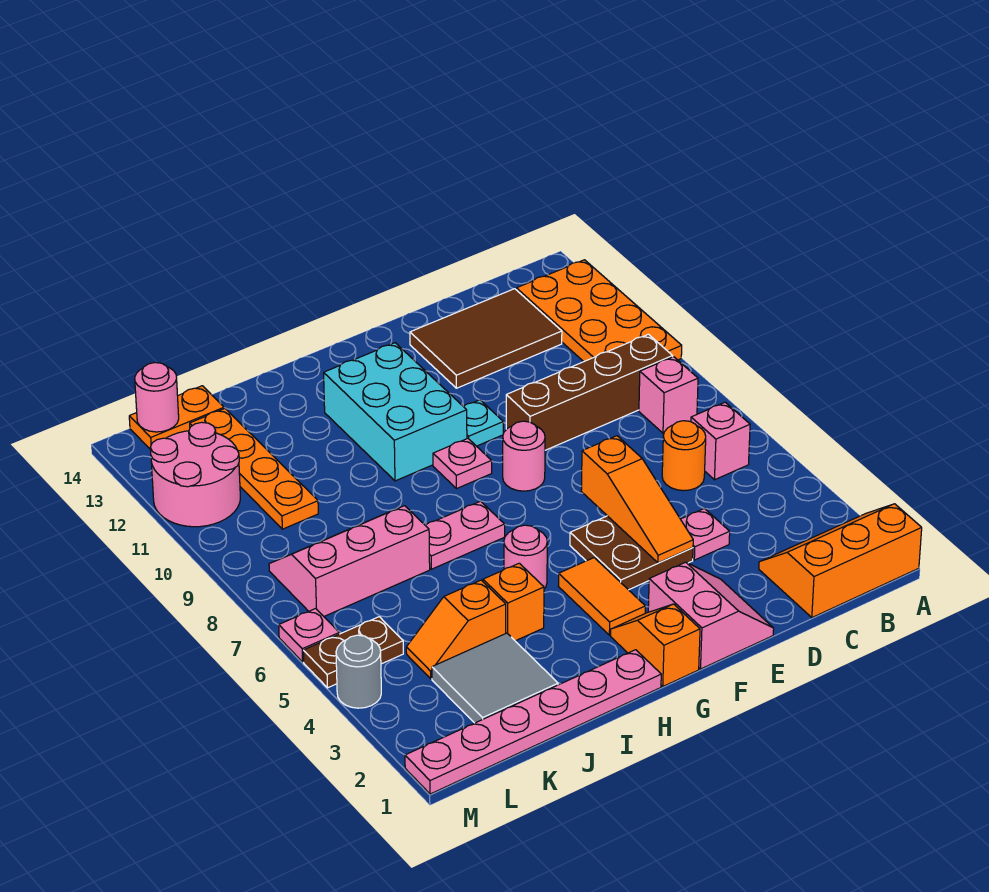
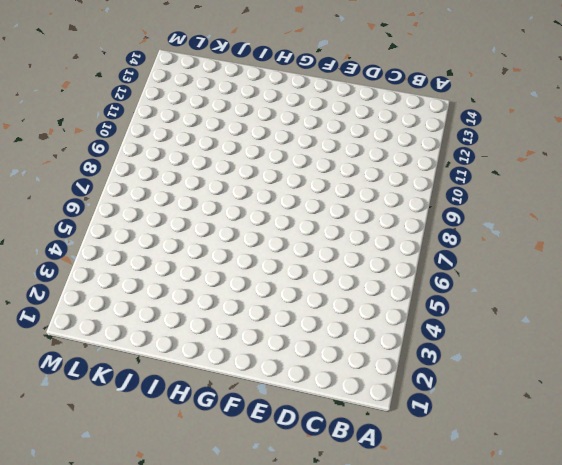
none -> orange 2x3 slope [759,504,922,618]
none -> orange 2x4 plate [516,260,682,362]
none -> pink 1x1 brick [691,402,750,480]
none -> pink 1x1 brick [639,357,698,433]

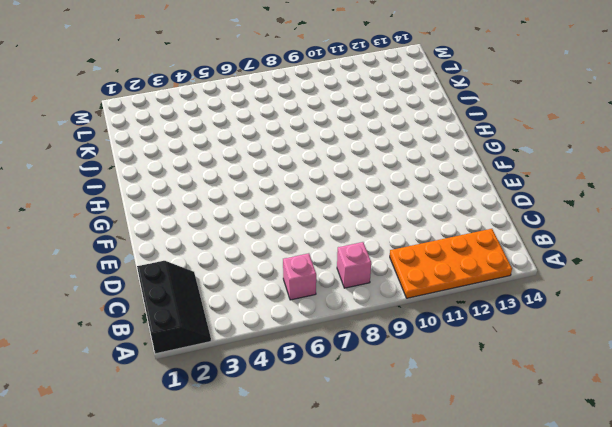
black 2x3 slope [137,261,211,354] -> orange 2x3 slope [759,504,922,618]
none -> brown 1x4 brick [506,334,673,450]
none -> orange 1x1 round brick [662,421,706,491]
none -> brown 2x3 tile [410,289,562,388]
none -> pink 1x1 plate [681,508,730,560]

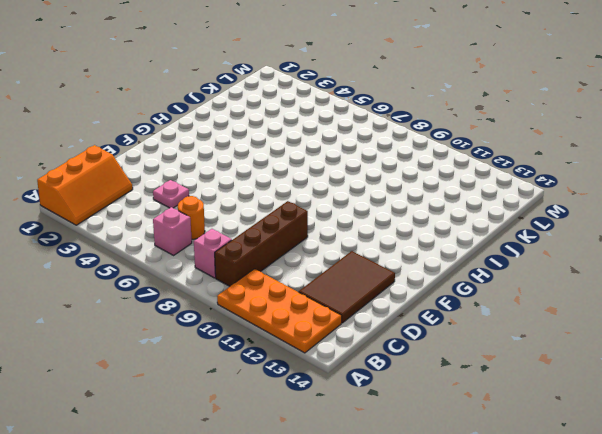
none -> pink 2x2 slope [648,562,774,669]
none -> brown 2x2 plate [570,516,693,590]
none -> pink 1x1 round brick [503,421,545,491]
none -> cyan 1x1 plate [463,400,503,446]

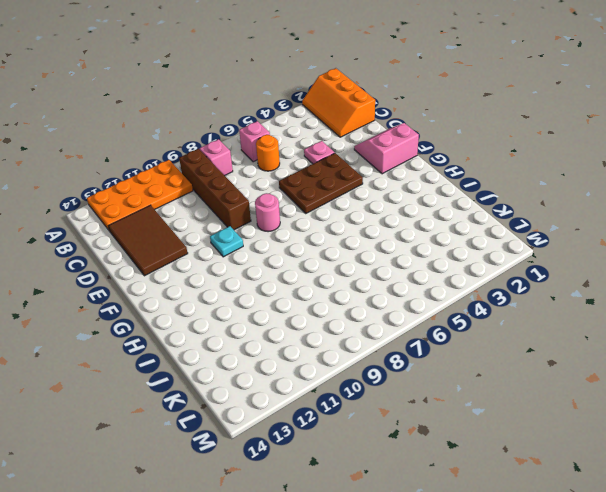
brown 2x3 plate [279,153,363,213] -> brown 2x2 plate [570,516,693,590]
none -> orange 1x2 slope [611,604,700,686]
none -> orange 1x2 tile [558,558,645,635]
none -> pink 1x1 plate [433,438,492,489]
none -> cyan 2x3 brick [324,343,467,481]

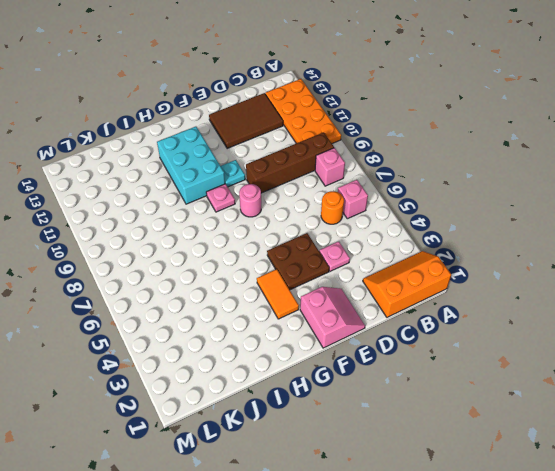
none -> orange 1x2 slope [611,604,700,686]
none -> pink 1x6 plate [405,650,661,794]
none -> pink 1x1 round brick [504,525,547,589]
none -> pink 1x2 plate [425,501,505,569]

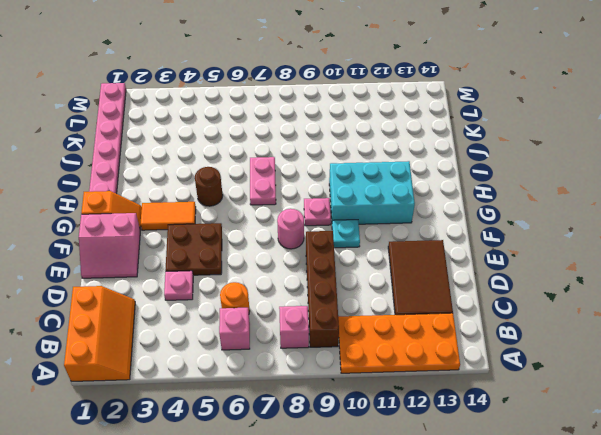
brown 1x1 round brick [195,167,223,206] -> pink 1x1 round brick [504,525,547,589]
none -> orange 1x1 brick [483,563,544,641]
none -> grey 2x2 tile [432,633,558,723]
none -> orange 1x2 slope [406,580,506,679]
none -> pink 2x3 slope [269,506,430,616]

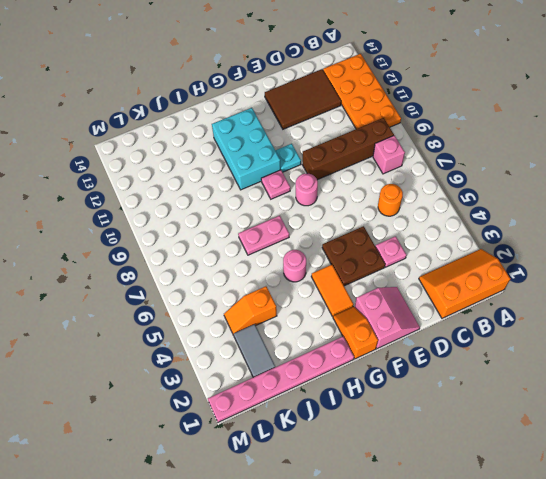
grey 1x2 tile [234,324,275,377] -> grey 2x2 tile [432,633,558,723]
none -> pink 1x1 brick [691,402,750,480]
none -> orange 1x1 brick [483,563,544,641]
none -> pink 2x3 slope [269,506,430,616]
none -> orange 1x4 plate [190,409,318,529]

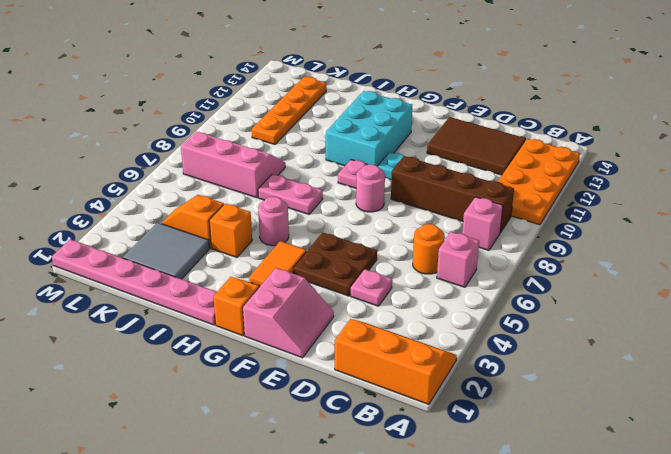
none -> orange 1x2 plate [129,386,224,450]
none -> brown 1x2 plate [303,617,403,688]
none -> pink 2x2 round brick [150,422,240,527]
none -> grey 1x1 round brick [336,635,381,708]

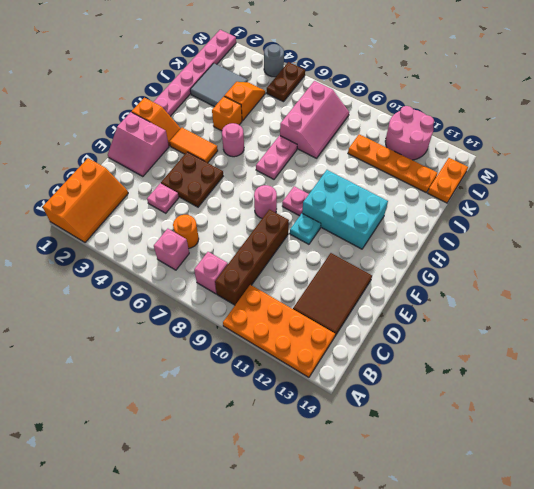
none -> pink 1x1 plate [279,609,339,662]
none -> orange 1x3 slope [581,436,693,563]
none -> pink 1x1 round brick [135,363,179,432]

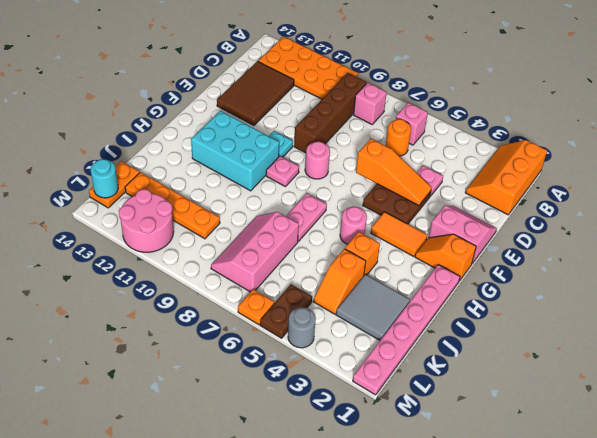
cyan 1x1 round brick [91,159,118,198] -> pink 1x1 round brick [135,363,179,432]
orange 1x1 plate [238,289,274,325] -> pink 1x1 plate [279,609,339,662]

